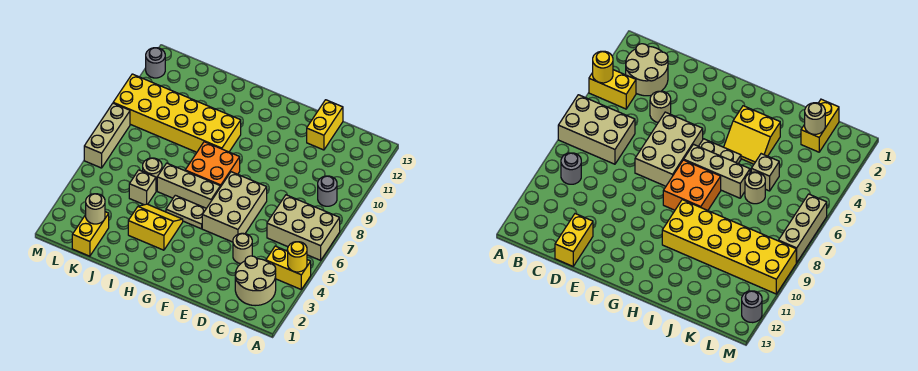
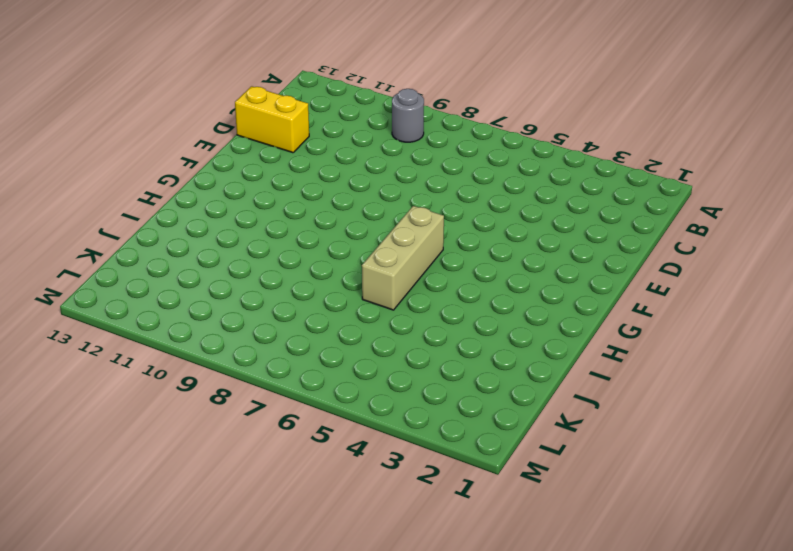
none -> yellow 1x2 brick [266,246,311,289]
none -> tan 2x3 brick [267,195,340,260]
none -> tan 2x2 round brick [235,256,276,306]

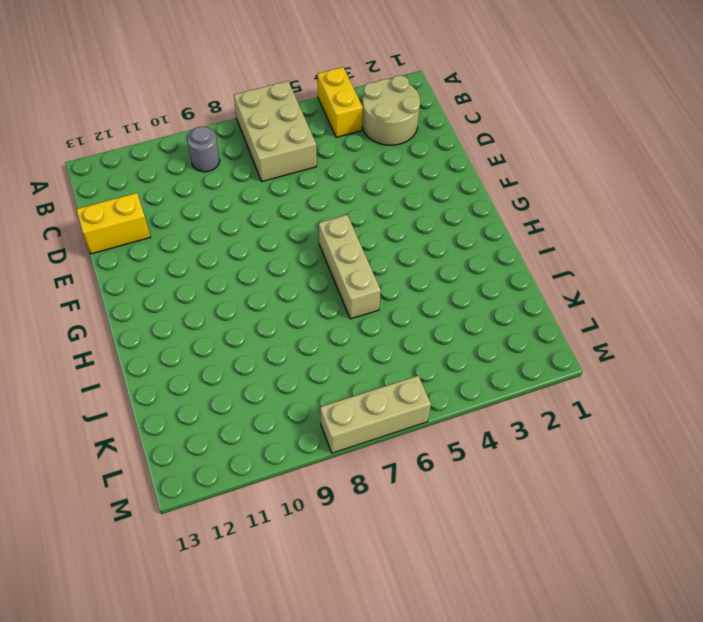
none -> tan 1x1 round brick [233,233,252,264]
none -> tan 2x3 brick [202,172,267,242]
none -> tan 1x2 plate [166,195,206,229]

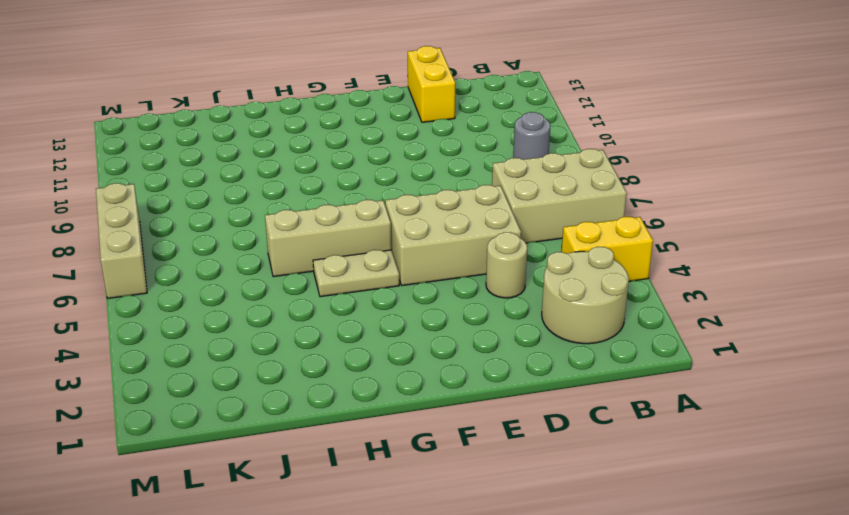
tan 2x3 brick [385,185,521,286] -> tan 2x3 brick turned to [202,172,267,242]
none -> orange 2x2 brick [185,142,240,187]
none -> yellow 2x2 slope [128,204,183,250]
none -> yellow 2x6 brick [113,74,241,152]

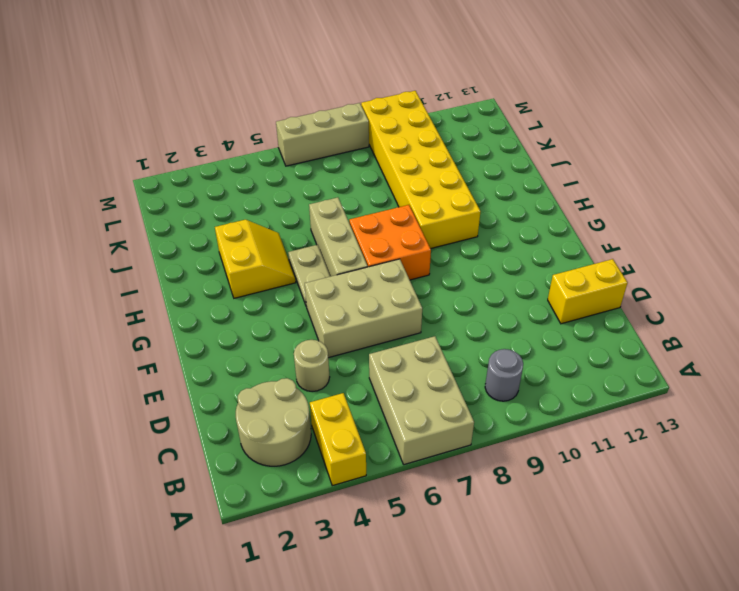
none -> tan 1x1 brick [129,170,156,205]
none -> tan 1x1 round brick [143,158,162,188]
none -> yellow 1x2 brick [72,212,109,256]

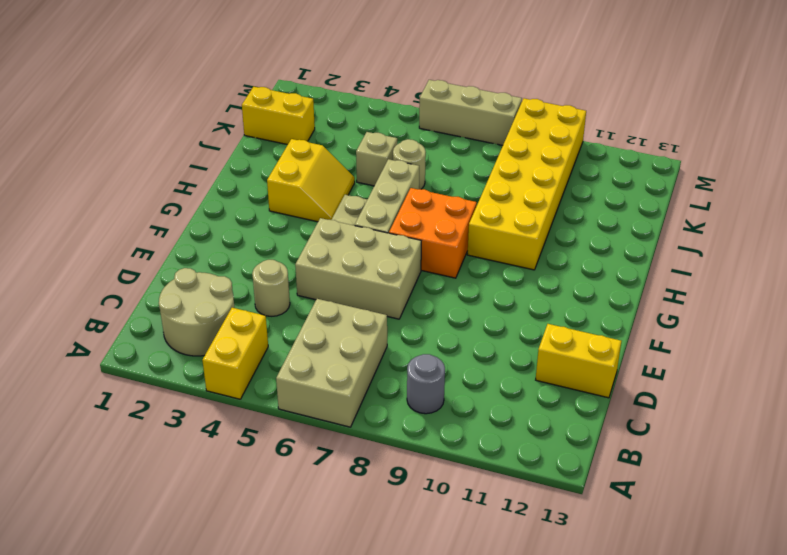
none -> grey 1x1 round brick [146,48,165,78]
none -> yellow 1x1 round brick [288,242,307,272]
none -> tan 1x1 round brick [86,194,105,224]

